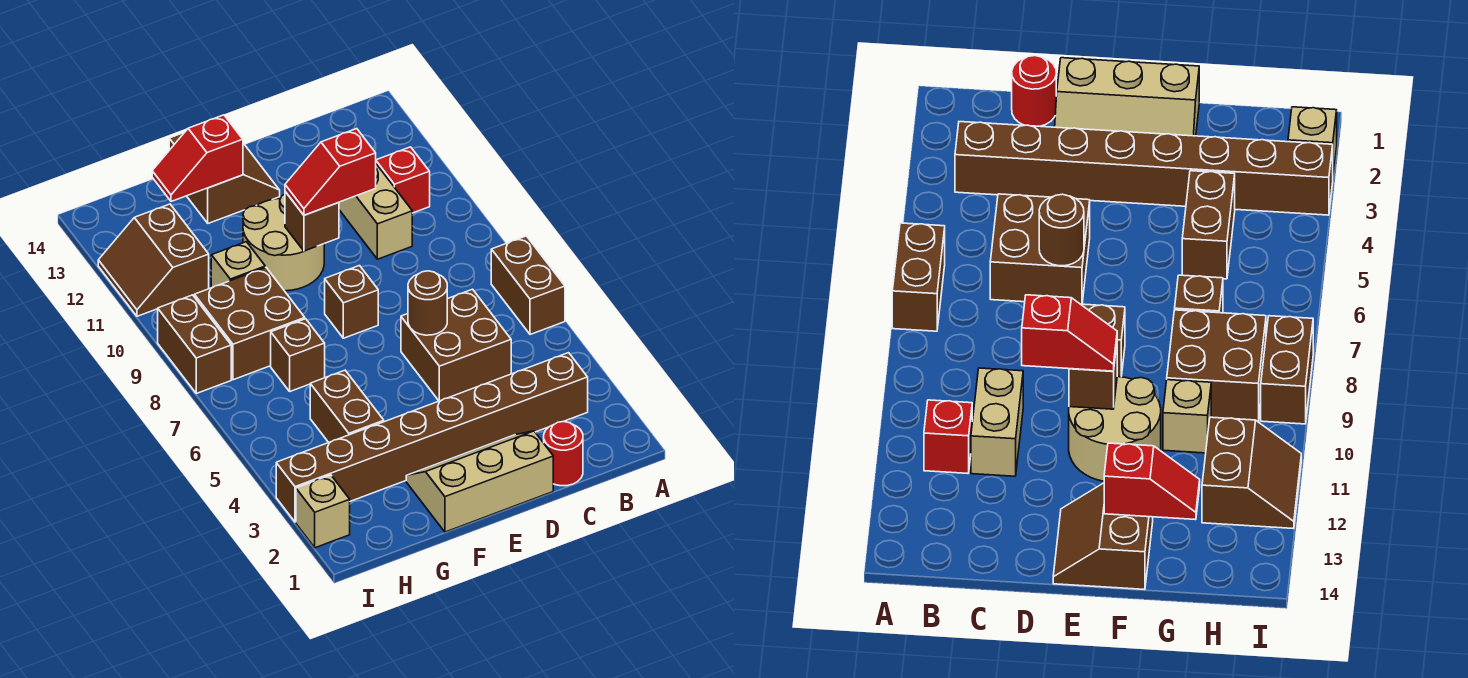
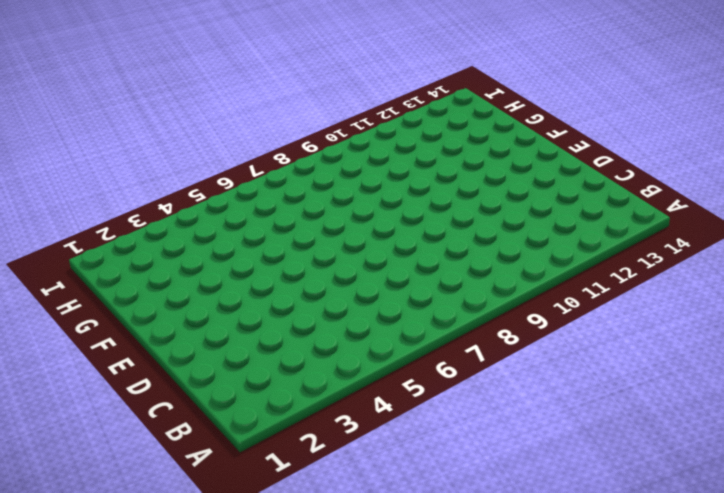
none -> brown 1x2 brick [491,236,565,335]
none -> brown 1x8 brick [276,353,588,522]
none -> red 1x1 brick [376,147,430,213]

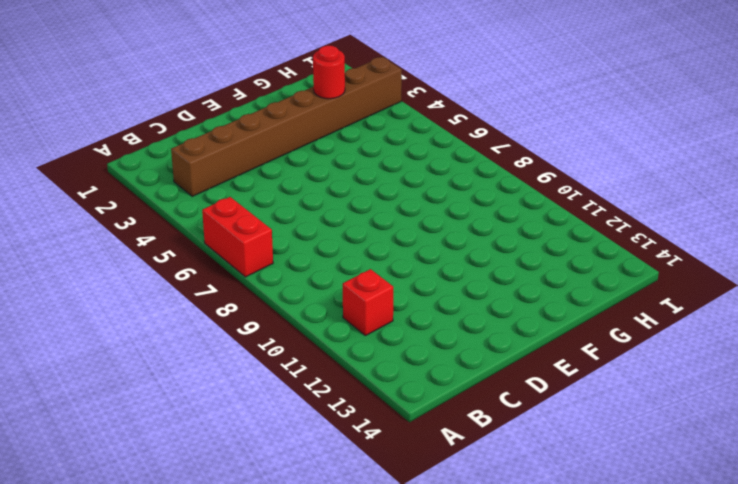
red 1x2 brick [202,197,273,277] -> brown 1x2 brick [491,236,565,335]
red 1x1 round brick [313,46,345,99] -> red 1x1 round brick moved to [544,421,583,486]
none -> brown 2x2 brick [401,289,511,401]
none -> tan 1x2 brick [339,164,412,259]
none -> tan 2x3 slope [406,431,553,532]

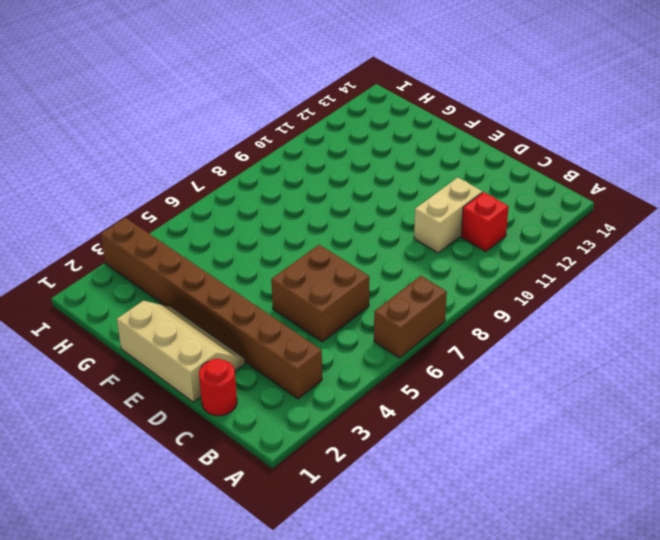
none -> brown 1x1 brick [325,266,378,338]
none -> tan 2x2 round brick [243,194,324,291]
none -> brown 2x2 slope [169,132,280,223]

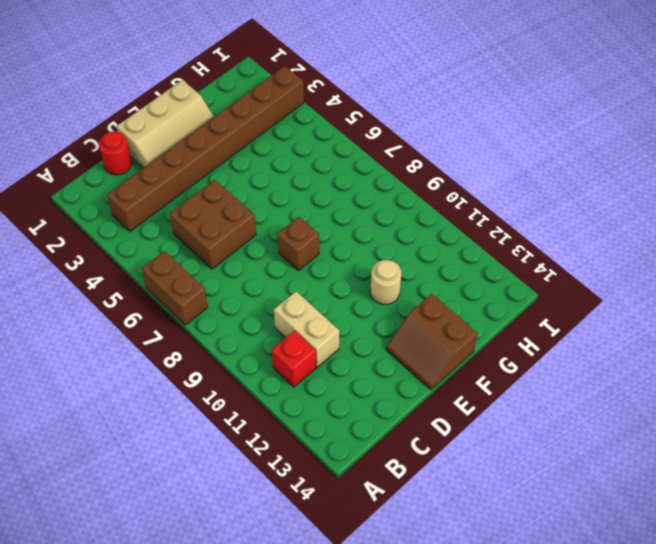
tan 1x1 round brick [370,260,401,305] -> tan 2x2 round brick [243,194,324,291]
none -> brown 1x2 brick [310,370,384,442]
none -> brown 1x1 brick [271,319,325,391]
none -> brown 2x2 brick [194,267,305,380]

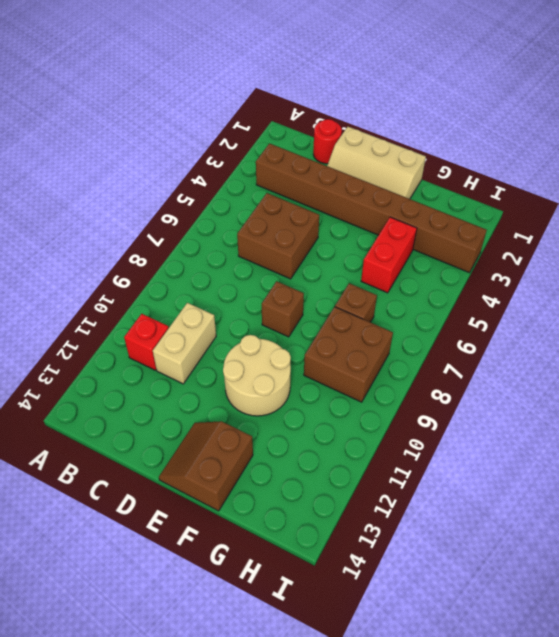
red 1x2 brick [361,217,417,293] -> brown 1x2 brick [310,370,384,442]
none -> brown 1x2 brick [491,236,565,335]
none -> tan 1x1 brick [211,242,265,288]
none -> brown 2x2 slope [98,204,209,316]

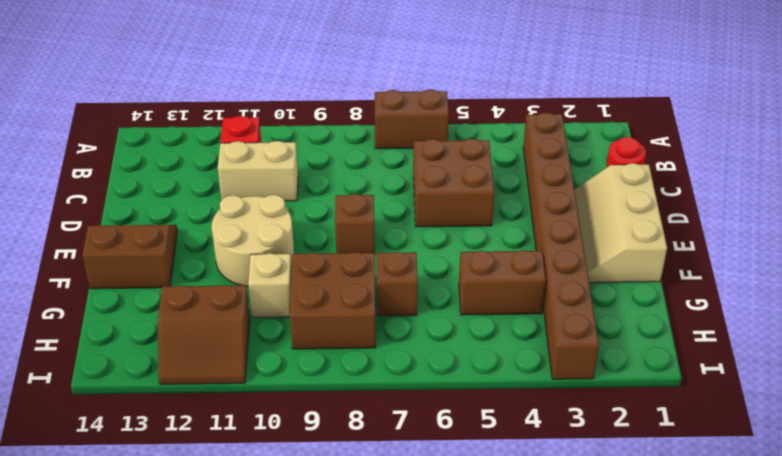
none -> tan 1x1 brick [296,475,350,548]
none -> brown 1x2 brick [158,295,231,393]
none -> brown 1x1 round brick [408,271,447,335]

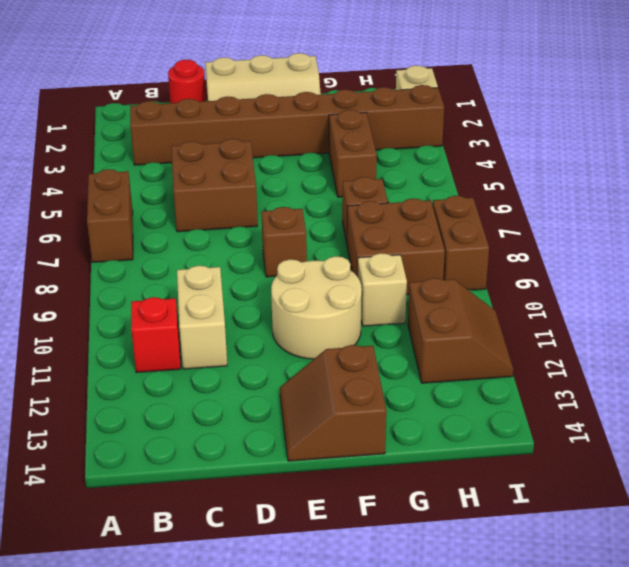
none -> brown 1x1 round brick [408,271,447,335]
none -> brown 1x1 brick [285,192,339,251]
none -> red 1x2 slope [152,115,243,202]

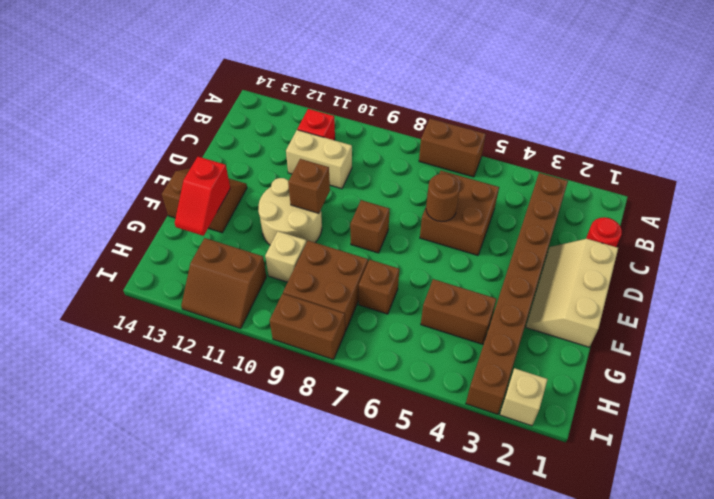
none -> red 1x2 slope [285,129,376,215]

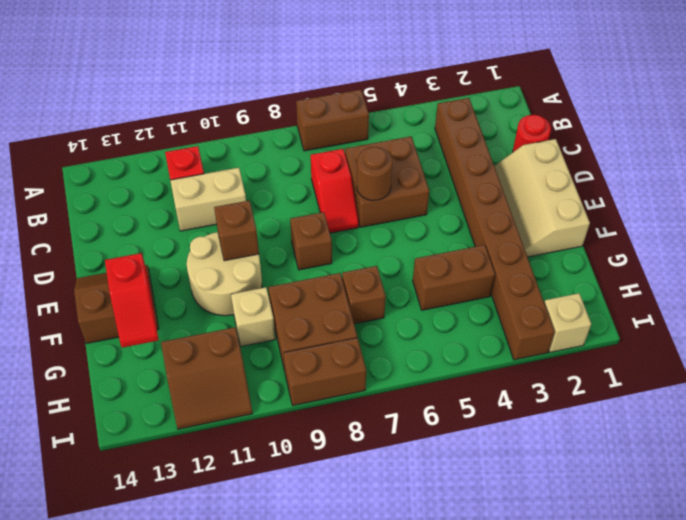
red 1x2 slope [311,149,359,233] -> red 1x2 slope moved to [285,129,376,215]

